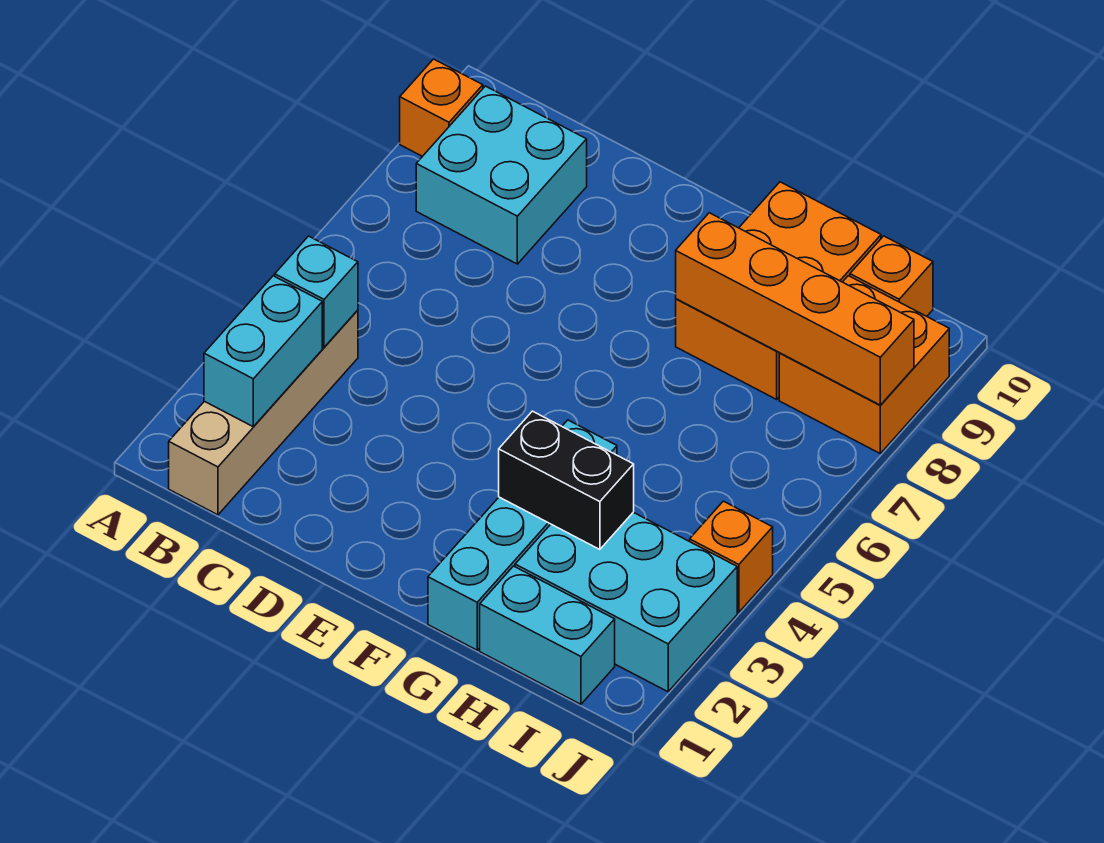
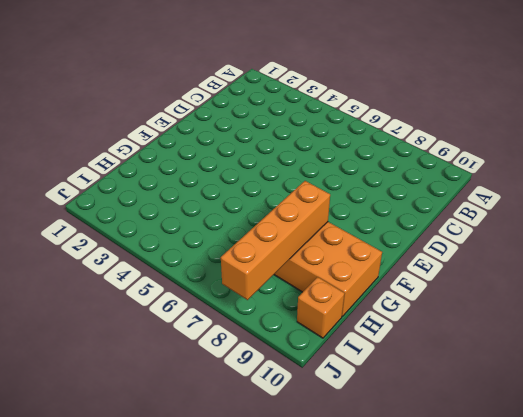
none -> orange 1x1 brick [400,59,483,156]
none -> tan 1x4 brick [169,310,358,515]
none -> cyan 2x2 brick [416,86,587,264]

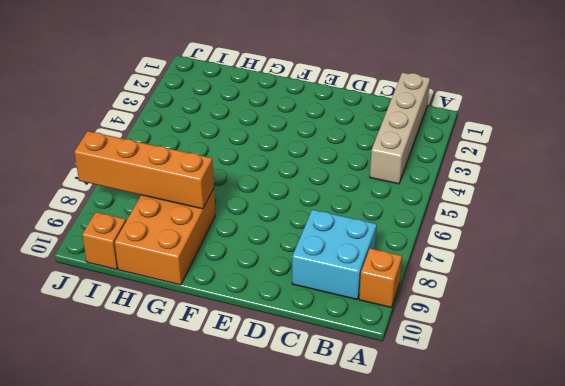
none -> cyan 1x4 brick [428,420,617,650]
none -> cyan 1x2 brick [480,566,615,704]
none -> cyan 2x3 brick [515,512,737,692]

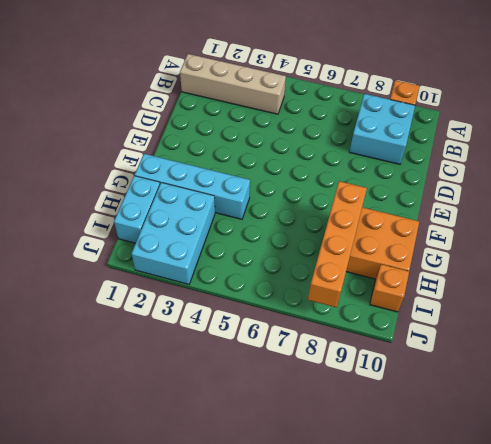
none -> orange 2x2 brick [779,276,949,453]
none -> orange 1x1 brick [690,501,773,612]
none -> cyan 1x2 brick [204,276,322,427]

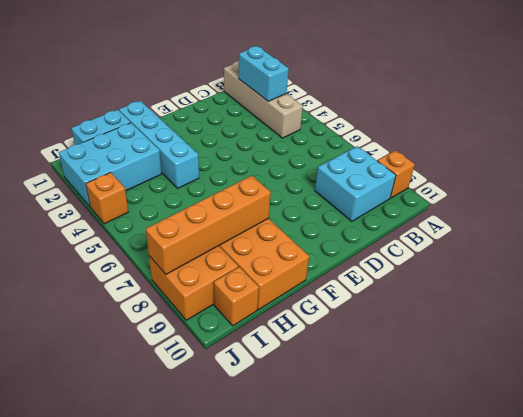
none -> cyan 1x1 brick [275,236,358,347]
none -> black 1x2 brick [499,411,634,549]

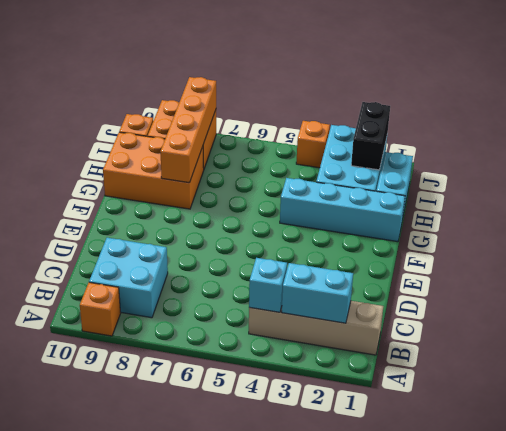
black 1x2 brick [351,102,390,170] -> black 1x2 brick moved to [499,411,634,549]

